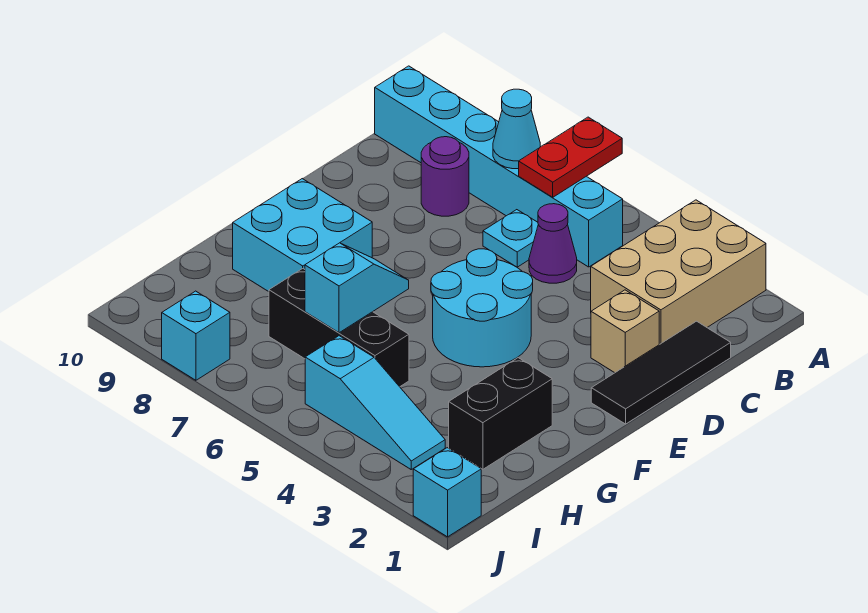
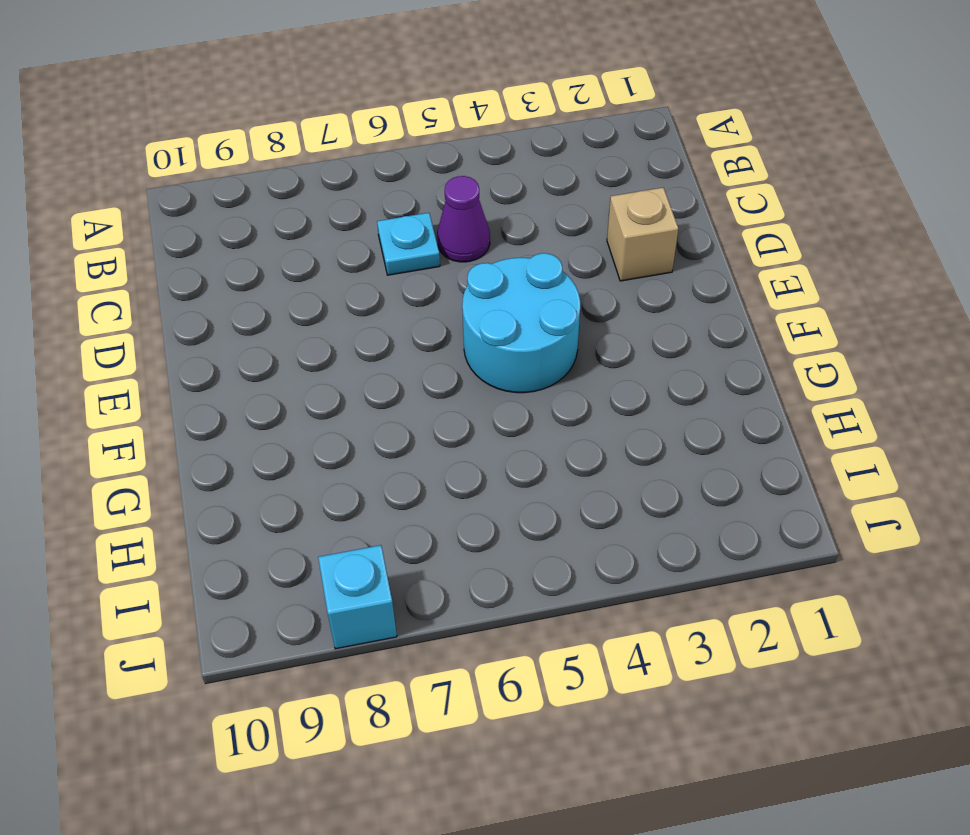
none -> tan 2x3 brick [591,200,766,344]
none -> cyan 1x6 brick [375,66,623,267]
none -> black 1x3 tile [591,321,731,424]

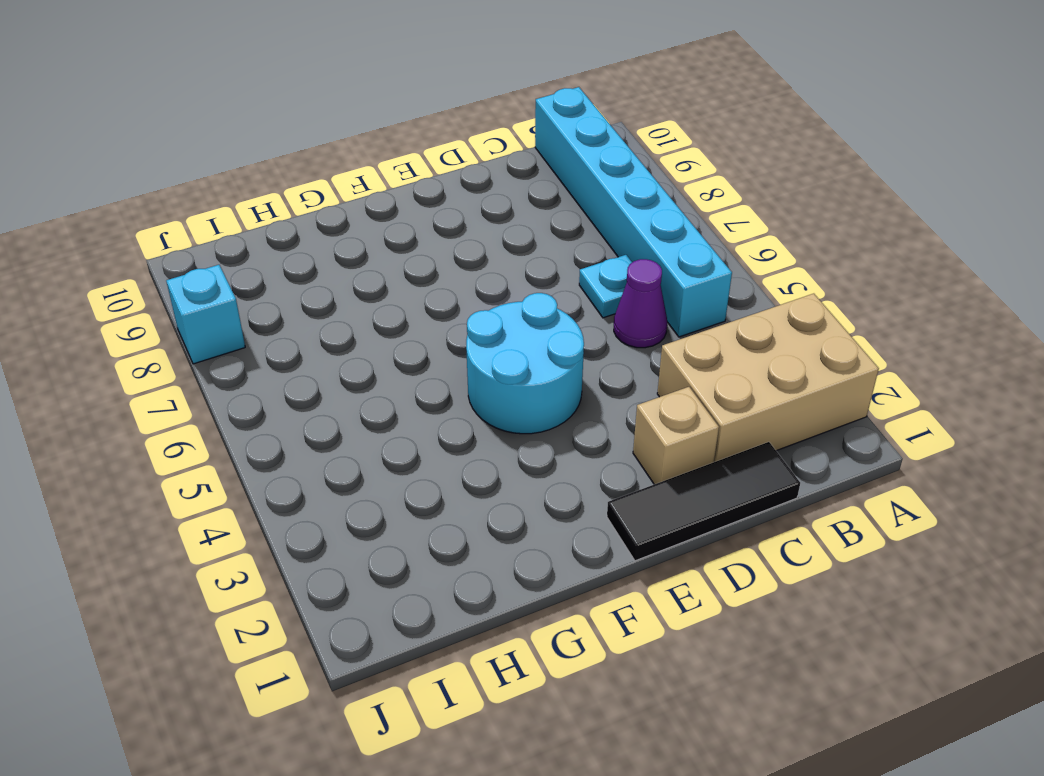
none -> purple 1x1 round brick [421,137,469,216]
none -> cyan 2x2 brick [233,179,372,292]
none -> black 1x2 brick [449,358,552,469]

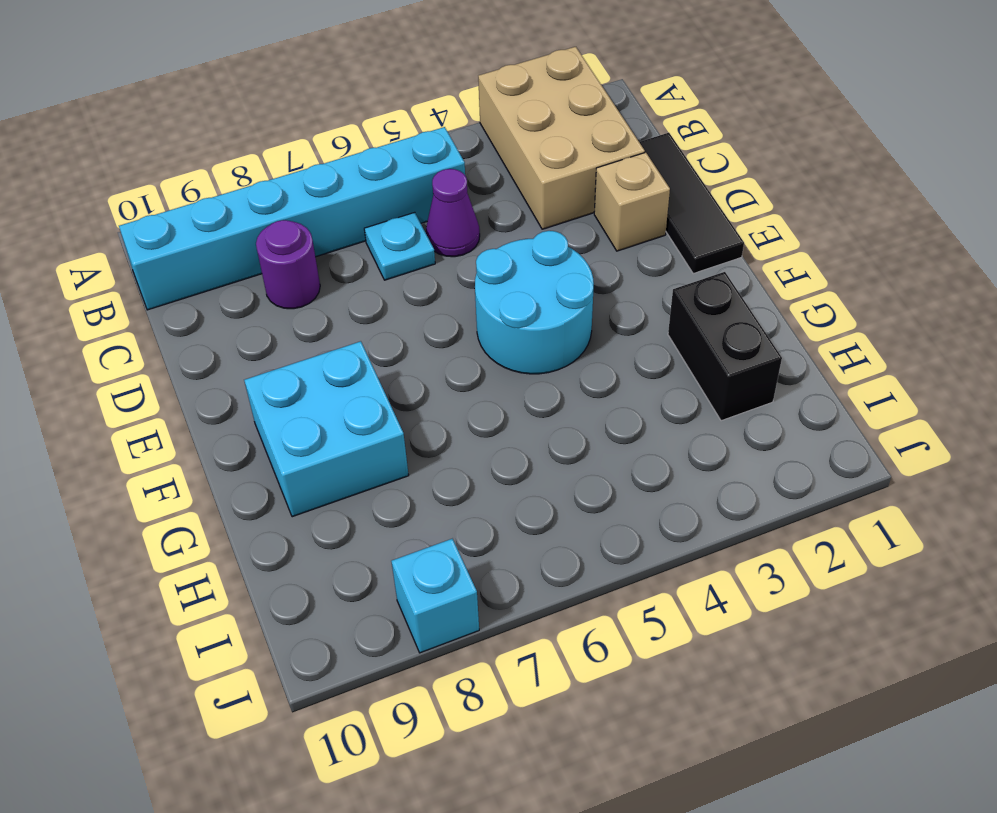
none -> black 1x3 brick [269,269,409,387]
none -> cyan 1x3 slope [305,336,445,469]
none -> cyan 1x1 brick [413,448,481,537]

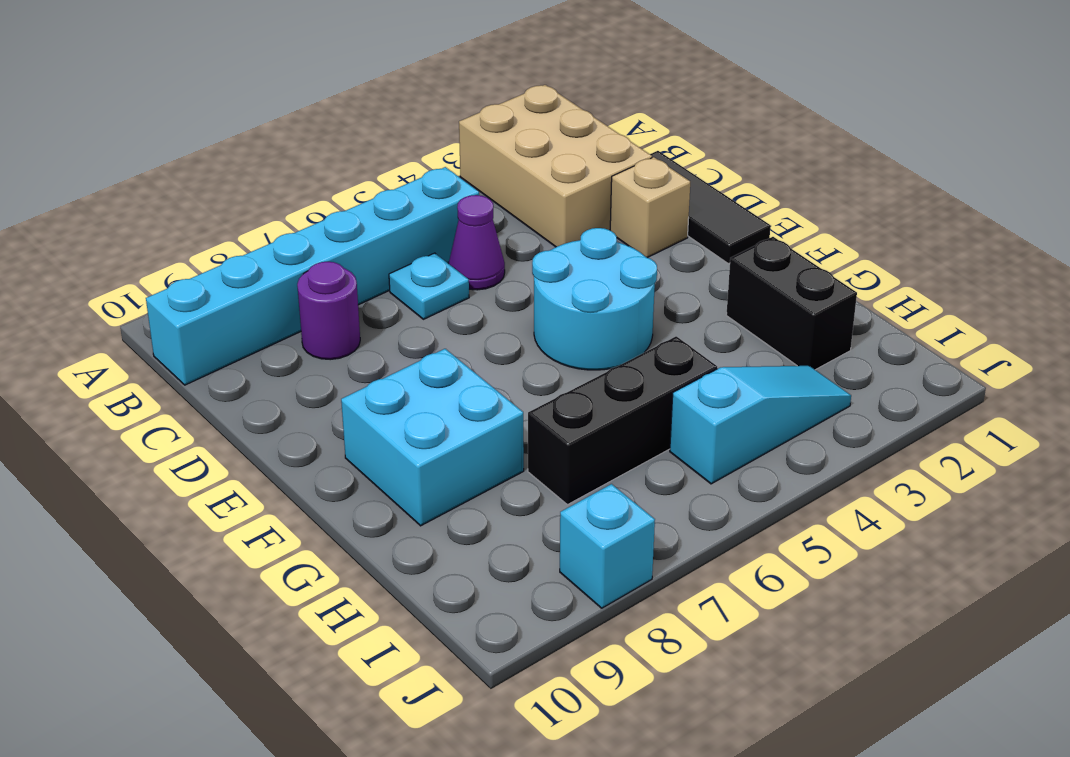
none -> cyan 1x1 brick [413,448,481,537]
none -> red 1x2 plate [519,117,622,197]
none -> cyan 1x1 cone [493,89,540,169]

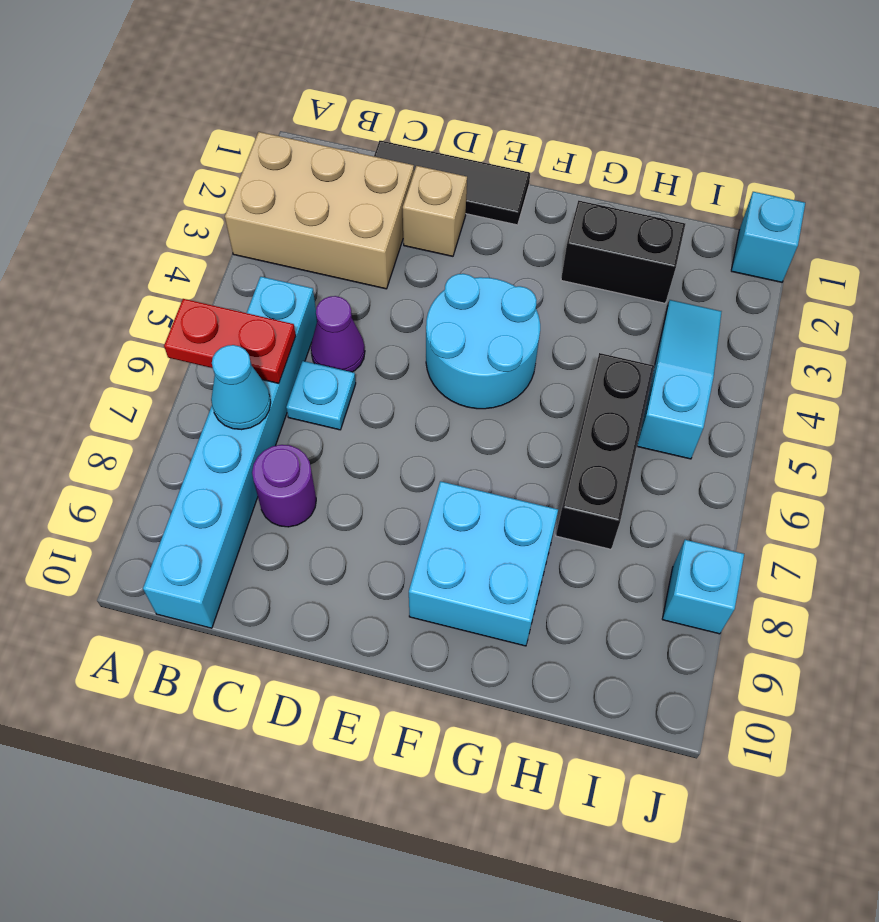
none -> cyan 1x2 slope [305,243,409,333]

